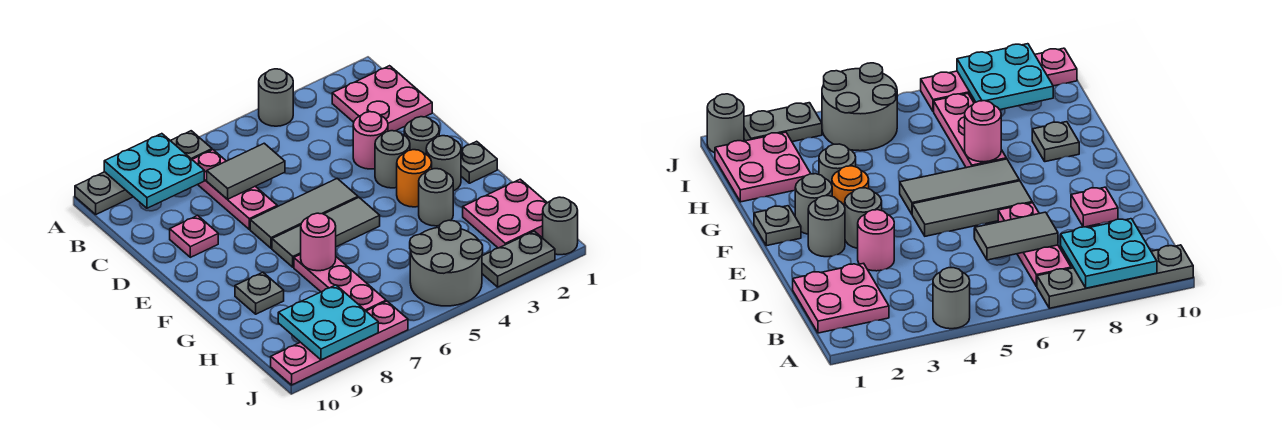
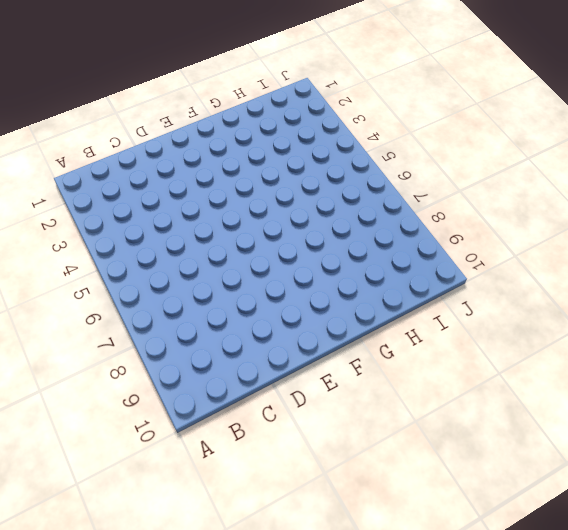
none -> grey 1x1 round brick [259,69,293,126]
none -> grey 1x4 plate [75,131,212,214]
none -> pink 2x2 plate [332,66,432,131]

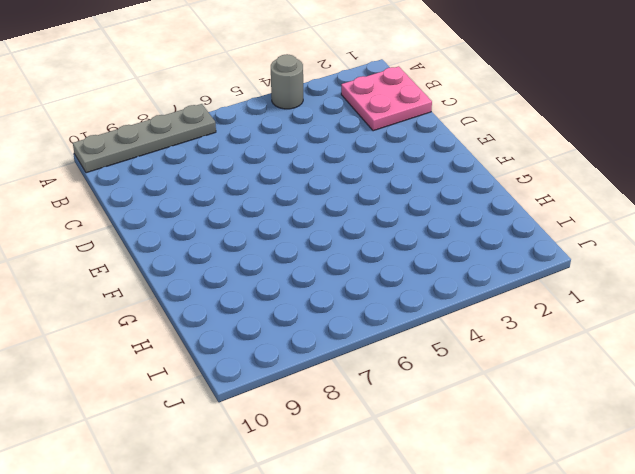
none -> pink 1x3 plate [192,150,277,229]
none -> pink 1x1 round brick [353,112,388,169]
none -> pink 1x1 plate [170,215,218,257]

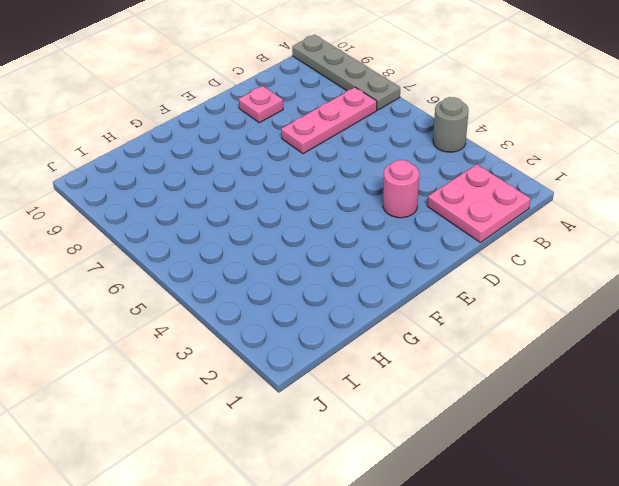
none -> grey 1x1 round brick [404,117,439,154]
none -> grey 1x1 round brick [375,131,410,188]
none -> grey 1x3 tile [250,179,358,248]

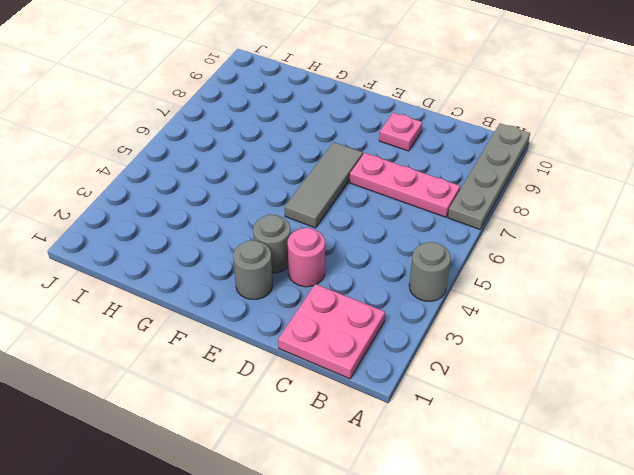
none -> grey 1x1 plate [461,141,497,183]
none -> grey 1x1 round brick [426,136,461,191]
none -> orange 1x1 round brick [397,150,432,207]

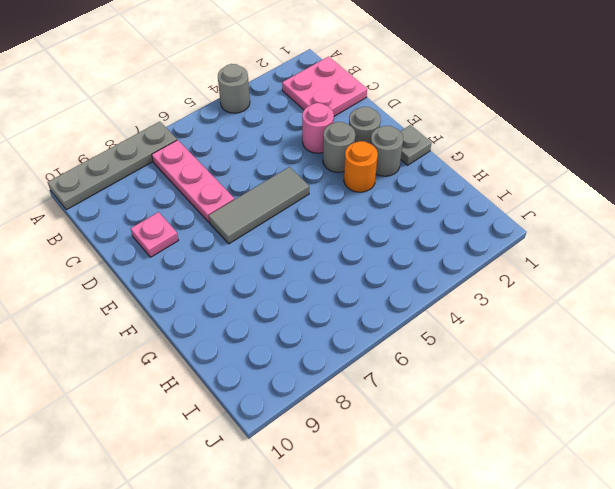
none -> grey 1x3 tile [272,197,380,267]
none -> grey 1x1 round brick [419,169,453,226]
none -> pink 1x3 plate [294,254,386,311]

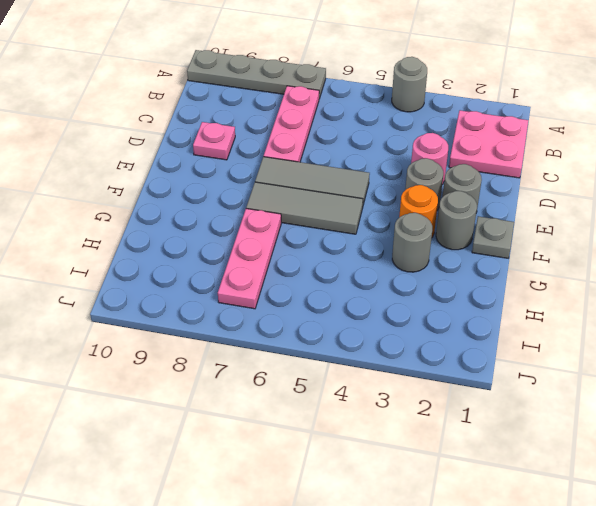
none -> grey 1x1 plate [235,272,284,314]
none -> pink 2x2 plate [463,179,547,248]
none -> grey 2x2 round brick [410,220,483,306]

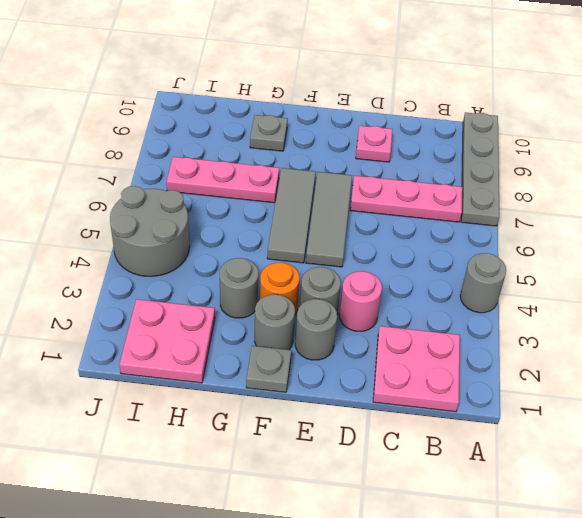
none -> grey 1x1 round brick [543,197,578,255]
none -> grey 1x2 plate [482,231,555,287]
none -> pink 1x4 plate [271,301,408,385]

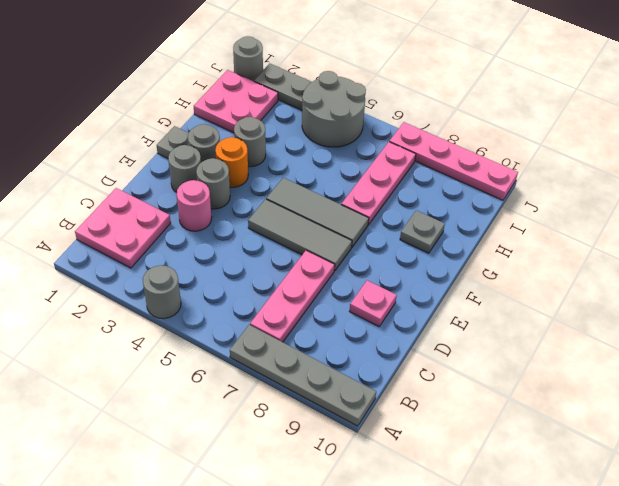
none -> cyan 2x2 plate [104,134,204,208]
none -> grey 1x2 tile [207,143,285,199]
none -> pink 1x1 round brick [301,213,336,271]

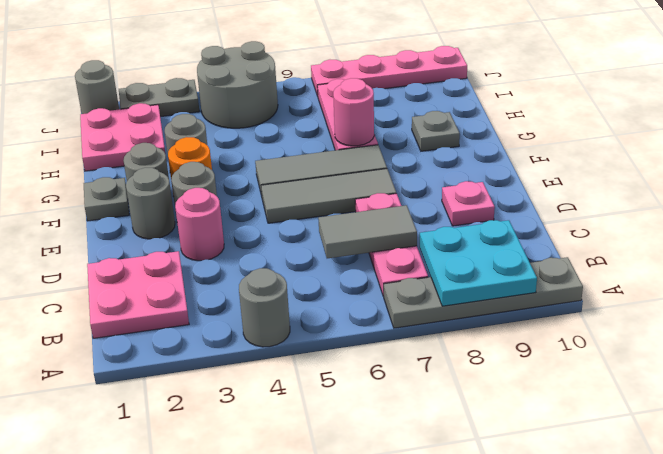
none -> cyan 2x2 plate [278,285,378,360]

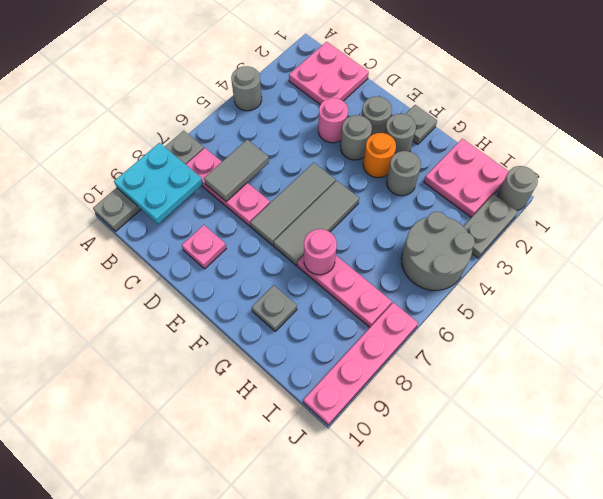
none -> cyan 2x2 plate [278,285,378,360]

